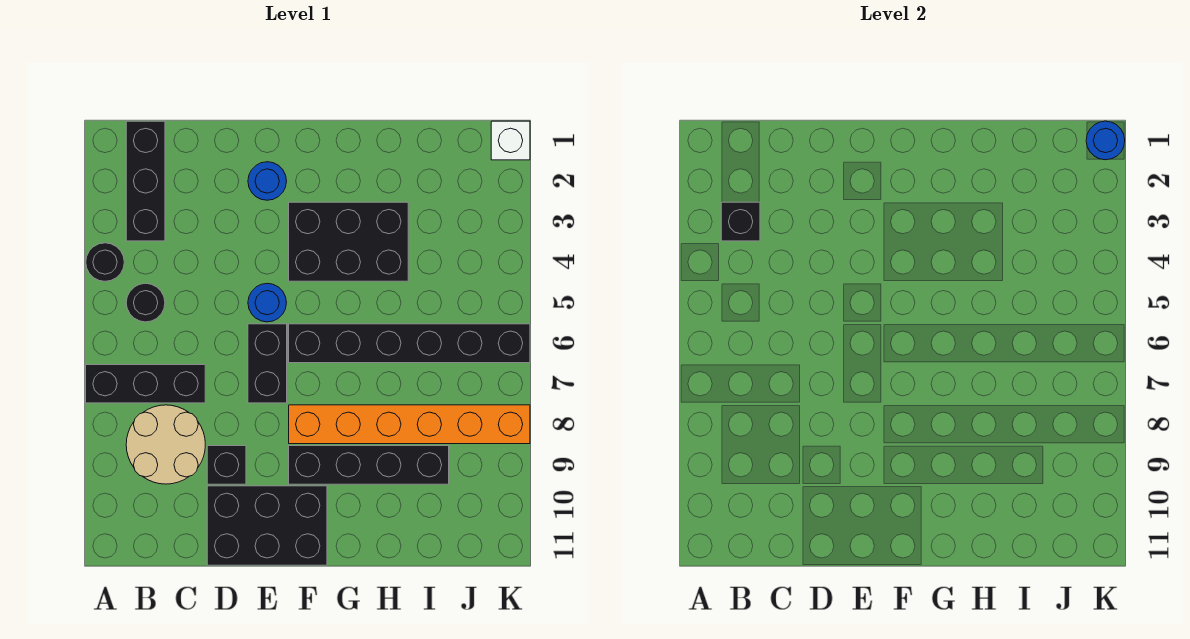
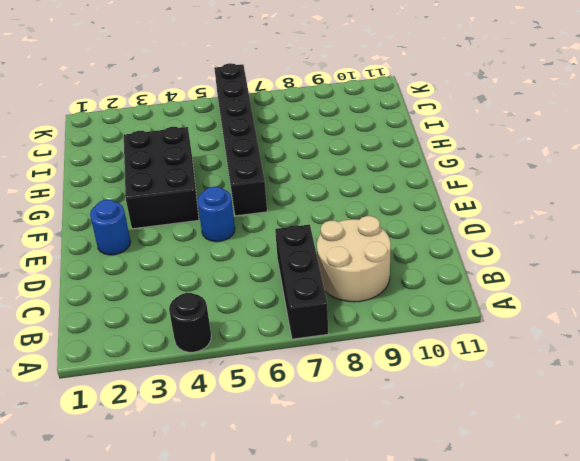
none -> black 1x3 brick [126,121,165,241]
none -> black 1x1 round brick [126,283,165,322]
none -> black 1x1 brick [207,446,246,484]

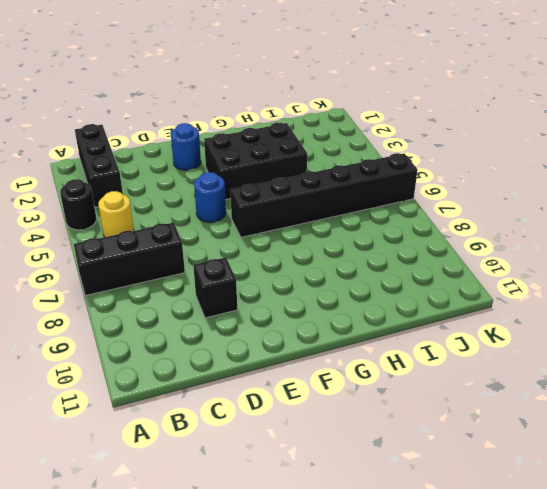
yellow 1x1 round brick [98,191,134,237] -> black 1x1 round brick [126,283,165,322]
none -> tan 2x2 round brick [126,405,205,484]
none -> black 2x3 brick [207,486,327,565]
none -> black 1x2 brick [248,324,287,403]

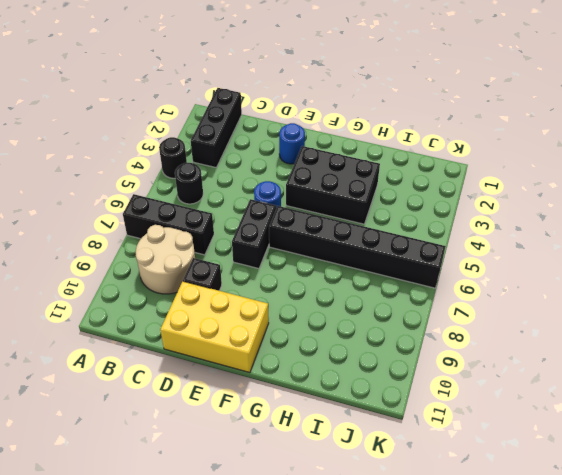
yellow 2x3 brick [160,281,269,373] -> black 2x3 brick [207,486,327,565]
none -> orange 1x6 brick [289,405,530,444]
none -> black 1x4 brick [289,446,449,484]
none -> white 1x1 brick [491,121,530,160]

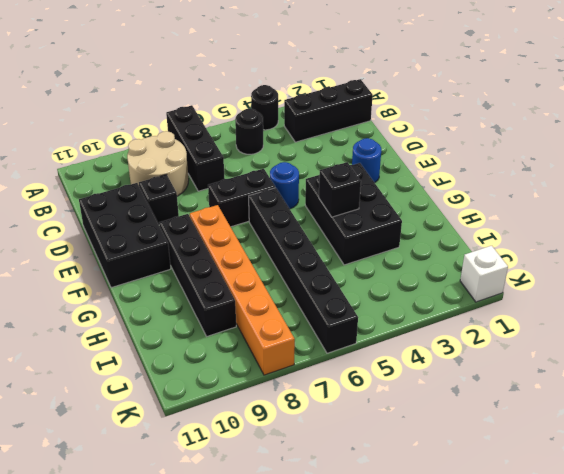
black 1x1 brick [319,162,361,217] -> black 1x1 brick moved to [721,202,760,241]
none -> blue 1x1 round brick [1086,121,1125,160]

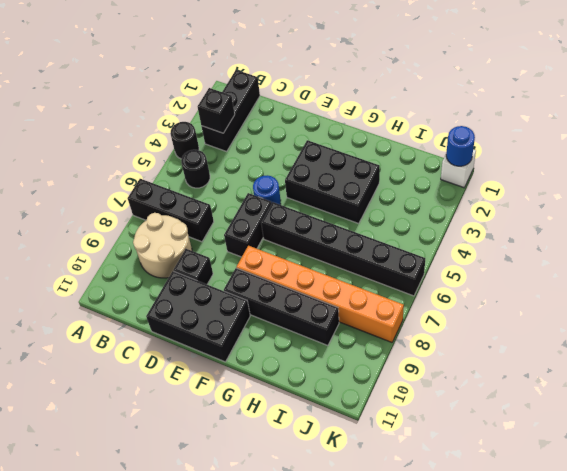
none -> blue 1x1 round brick [248,162,287,200]

